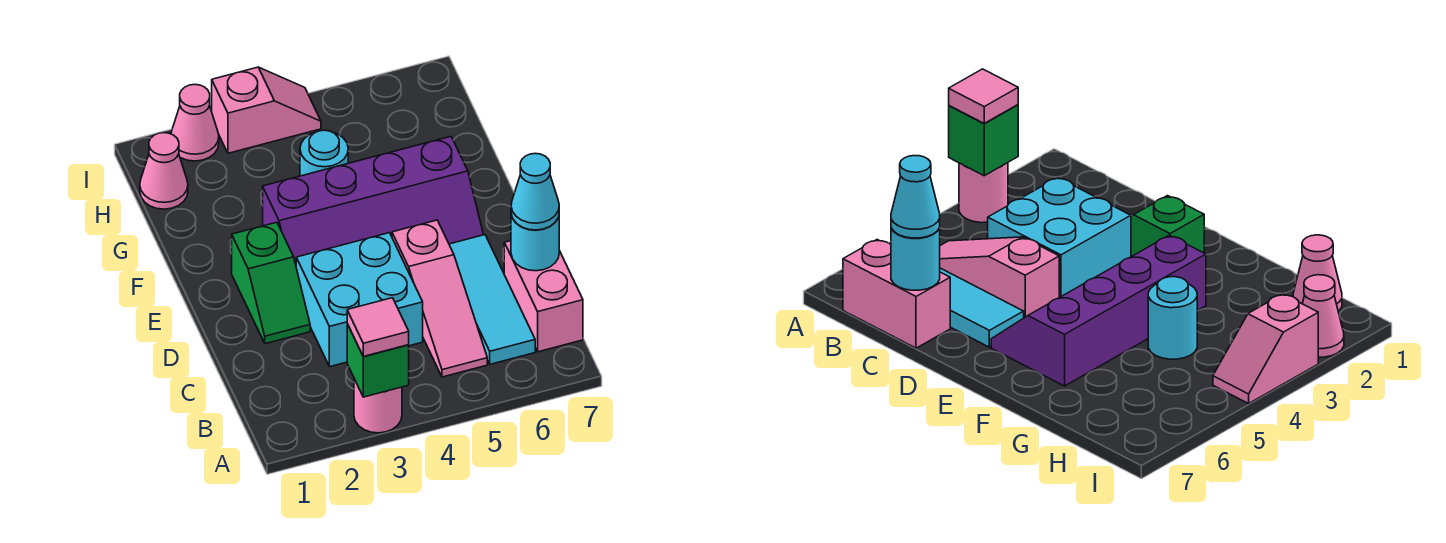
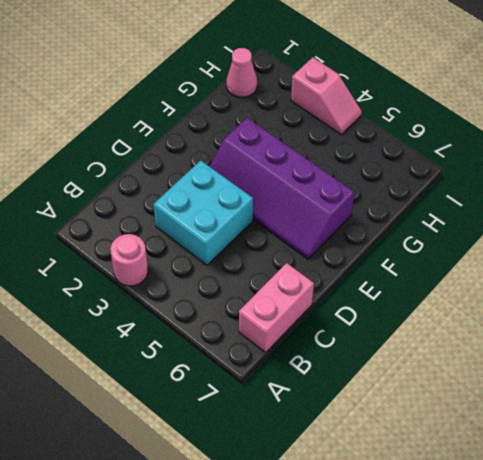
none -> pink 1x3 slope [392,220,487,377]
none -> cyan 1x3 tile [449,235,535,364]
none -> green 1x2 slope [232,222,310,344]

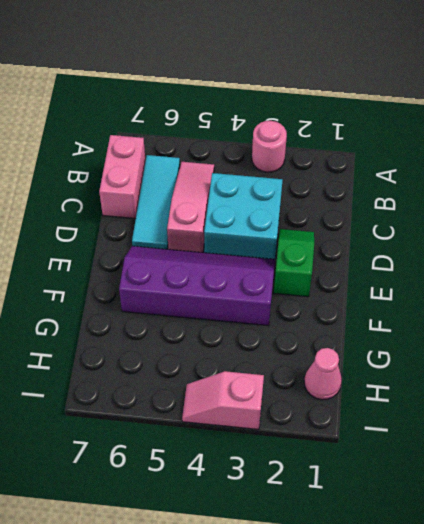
none -> cyan 1x1 round brick [300,130,348,176]
none -> pink 1x1 cone [171,84,219,161]
none -> green 1x1 brick [347,324,409,397]

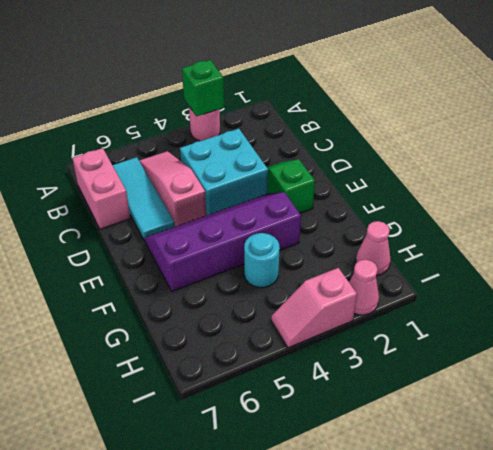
none -> cyan 1x1 round brick [511,214,559,271]
none -> pink 1x1 tile [347,298,409,356]
none -> cyan 1x1 cone [511,153,559,230]

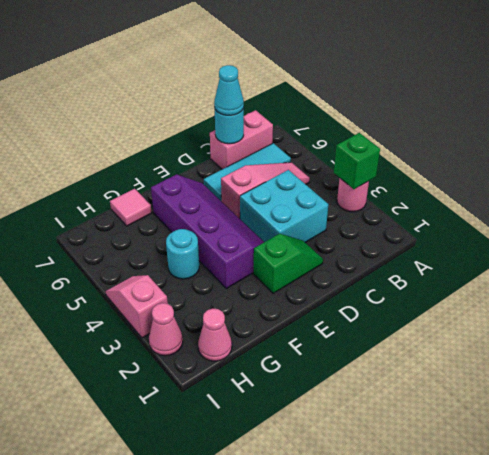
pink 1x1 tile [110,189,152,226] -> pink 1x1 tile moved to [347,298,409,356]

